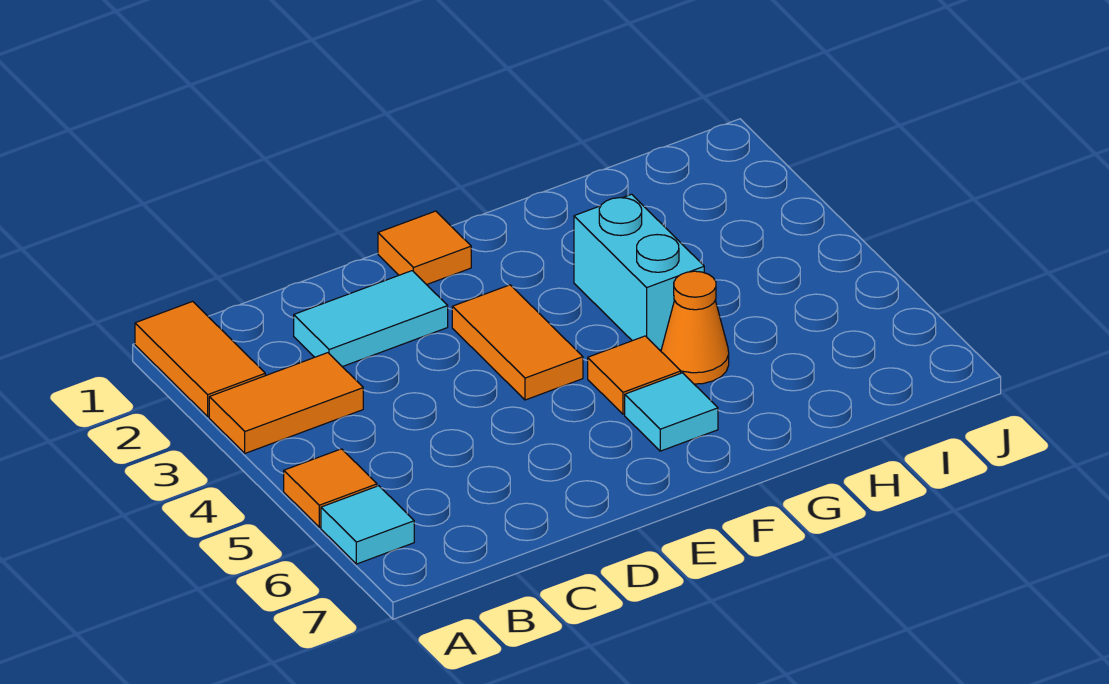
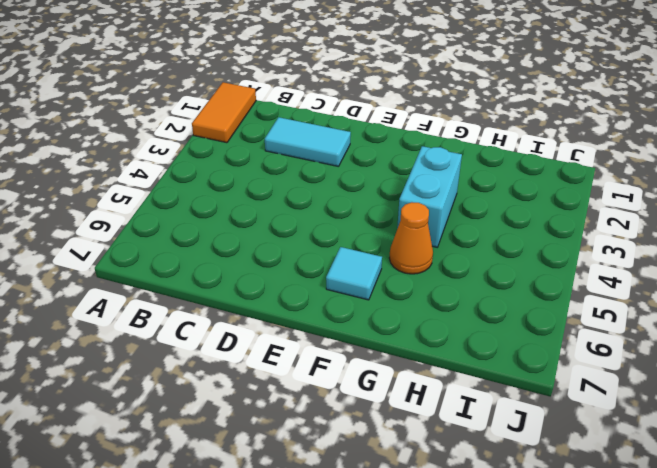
none -> orange 1x2 tile [209,353,363,453]
none -> orange 1x1 tile [284,449,377,527]

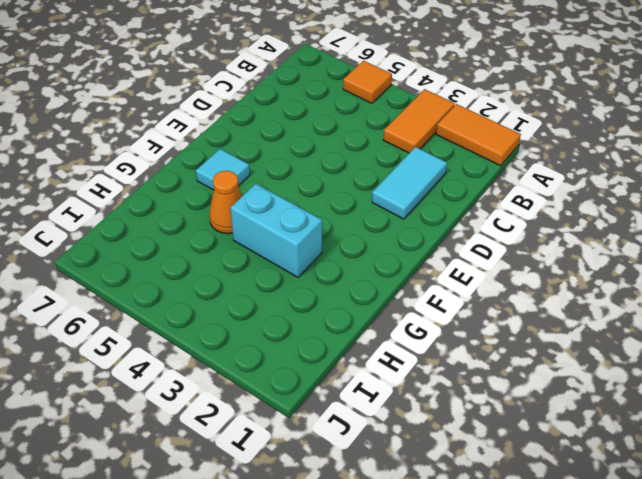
none -> cyan 1x1 tile [321,486,414,564]
none -> orange 1x1 tile [378,211,471,285]

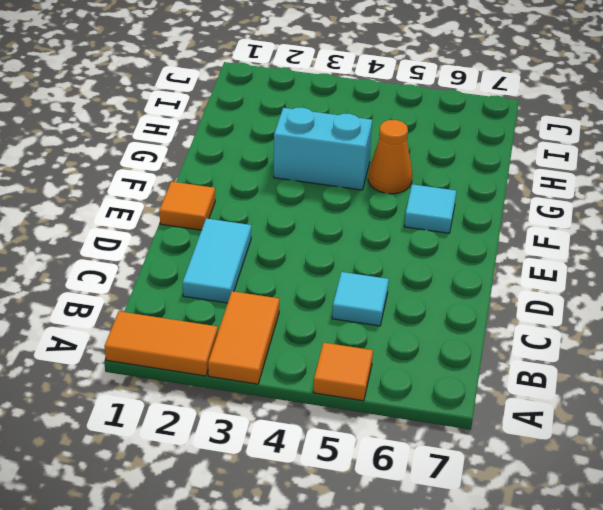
cyan 1x1 tile [332,272,389,326] -> cyan 1x1 tile moved to [321,486,414,564]
none -> orange 1x2 tile [452,285,583,400]
none -> orange 1x1 tile [588,336,681,414]

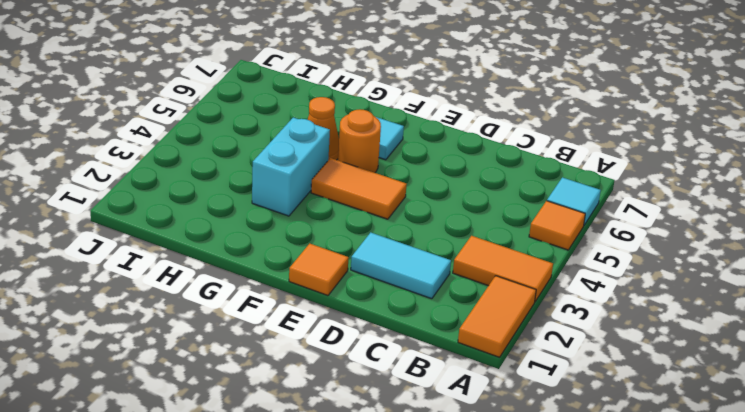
orange 1x2 tile [311,158,407,219] -> orange 1x2 tile turned to [452,285,583,400]
orange 1x1 round brick [338,109,381,173] -> orange 1x1 tile [588,336,681,414]

